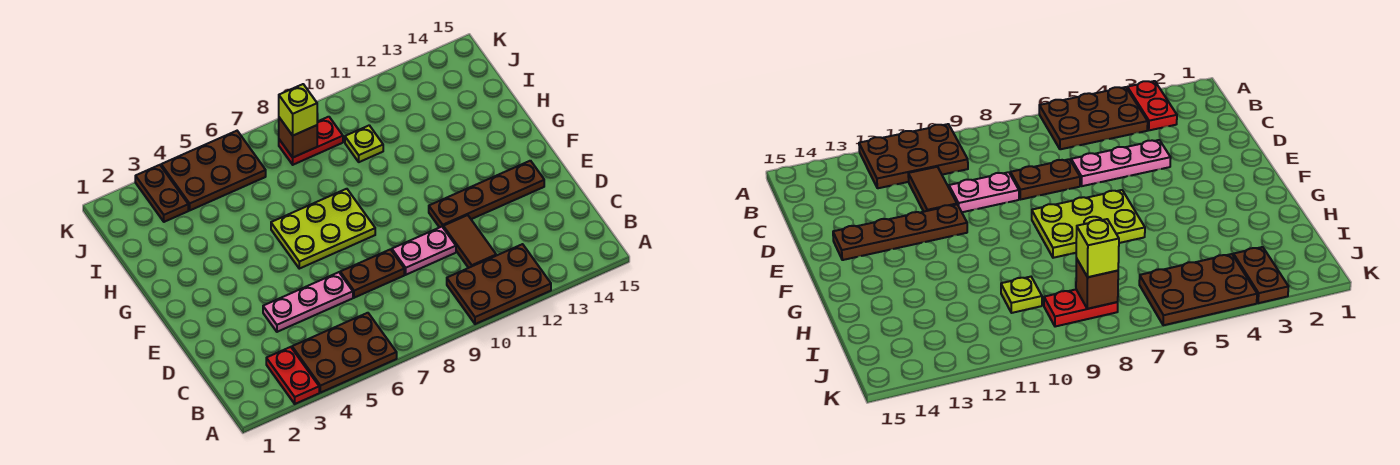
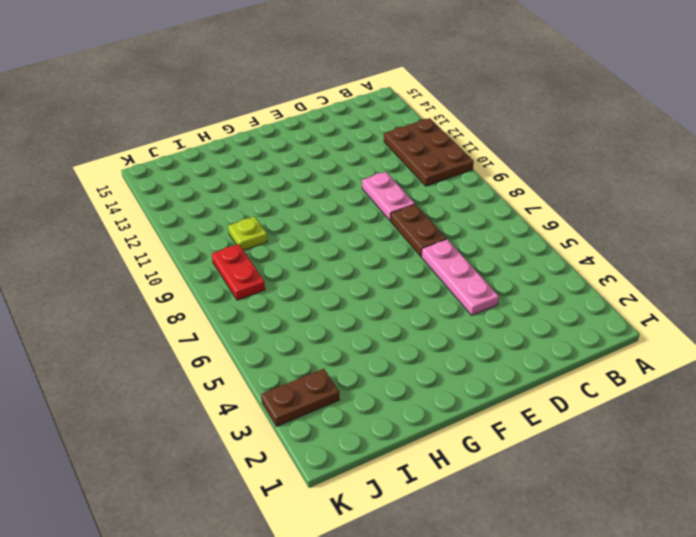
none -> red 1x2 plate [266,347,319,404]
none -> brown 2x3 plate [292,313,397,393]
none -> brown 1x2 tile [443,215,496,268]

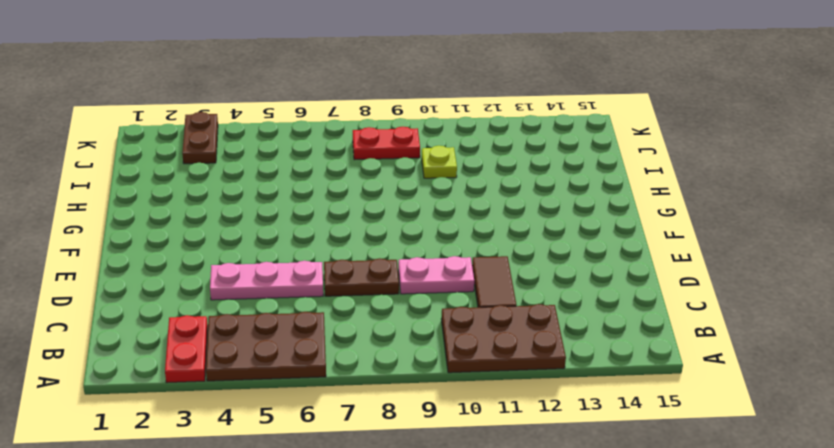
none -> brown 1x4 plate [429,161,544,227]
none -> lime 2x3 plate [271,189,375,269]
none -> brown 2x3 plate [161,131,266,210]

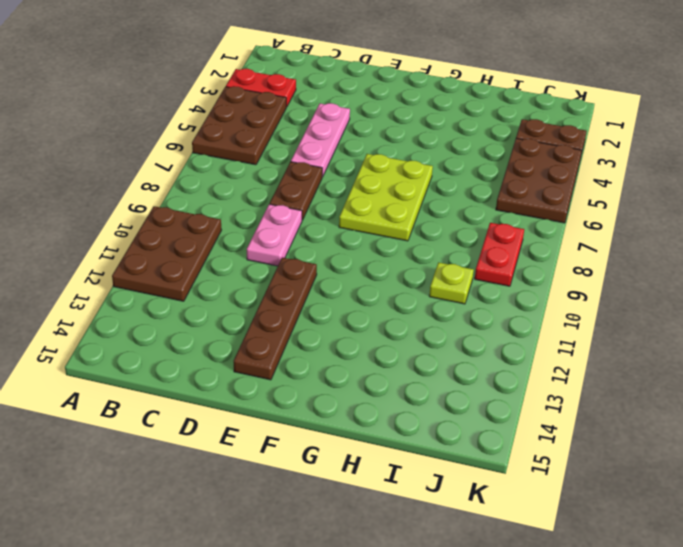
none -> brown 1x2 tile [443,215,496,268]
none -> brown 1x1 brick [279,118,317,157]
none -> lime 1x1 brick [279,84,317,135]

